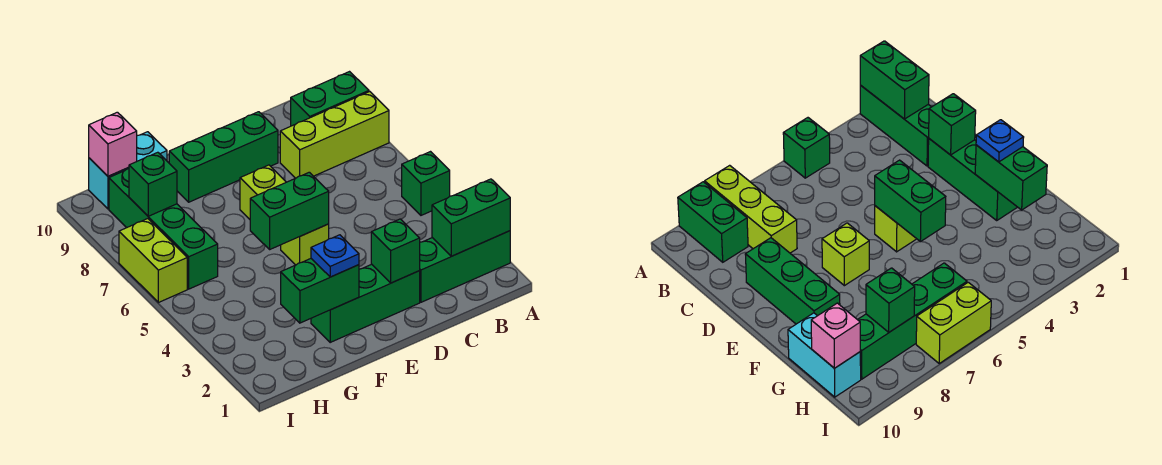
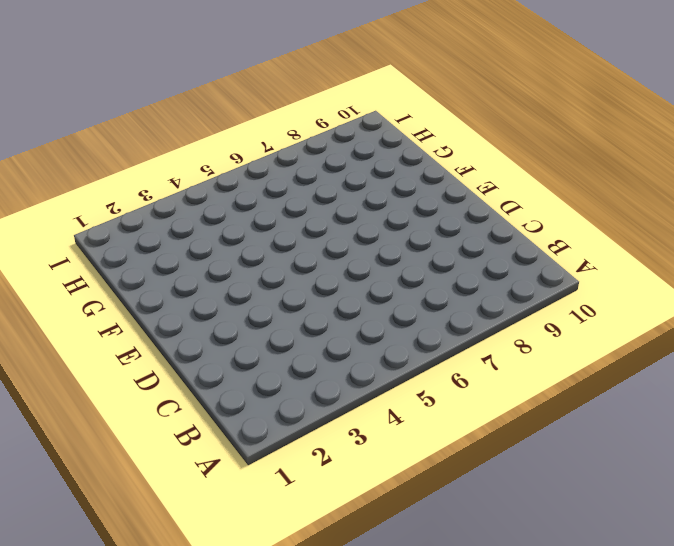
none -> green 1x3 brick [419,231,510,302]
none -> green 1x1 brick [402,152,450,215]
none -> lime 1x3 brick [280,92,389,178]

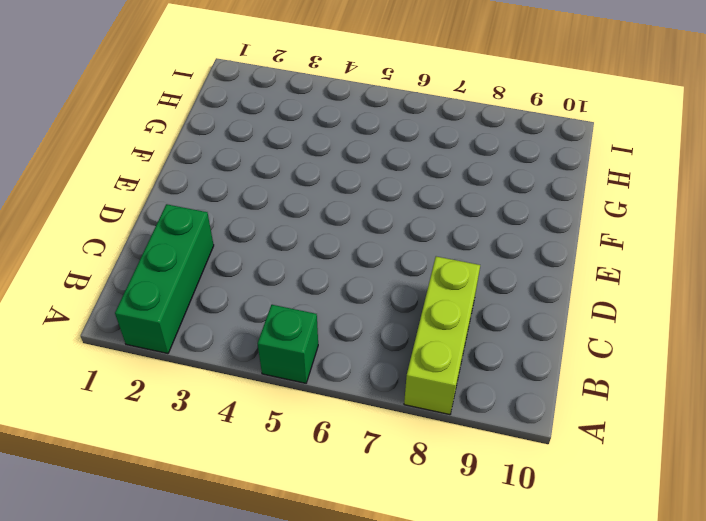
none -> green 1x2 brick [291,72,369,126]
none -> green 1x3 brick [311,264,420,342]
none -> green 1x3 brick [169,112,278,202]

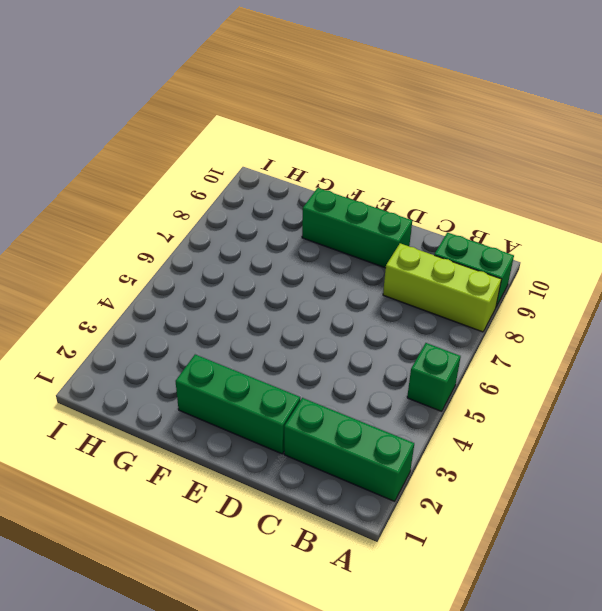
none -> lime 1x1 brick [281,224,329,265]
none -> lime 1x1 brick [240,165,286,219]
none -> cyan 1x2 brick [89,132,167,209]

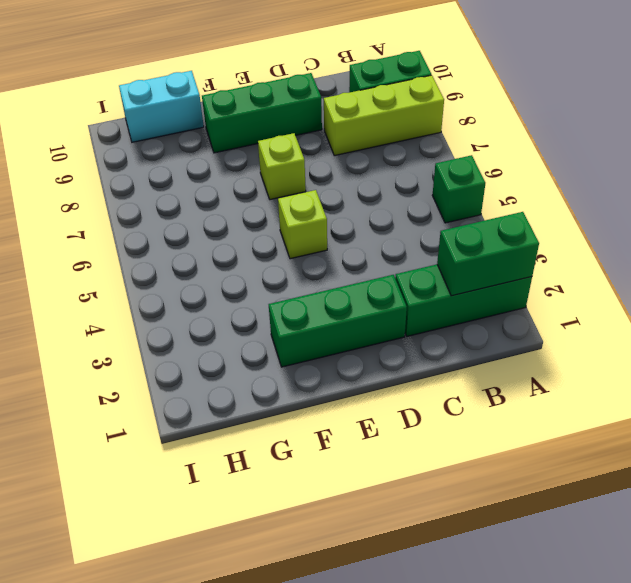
none -> green 1x4 brick [109,169,218,289]
none -> lime 1x2 brick [119,219,187,303]
none -> green 1x1 brick [371,219,420,283]

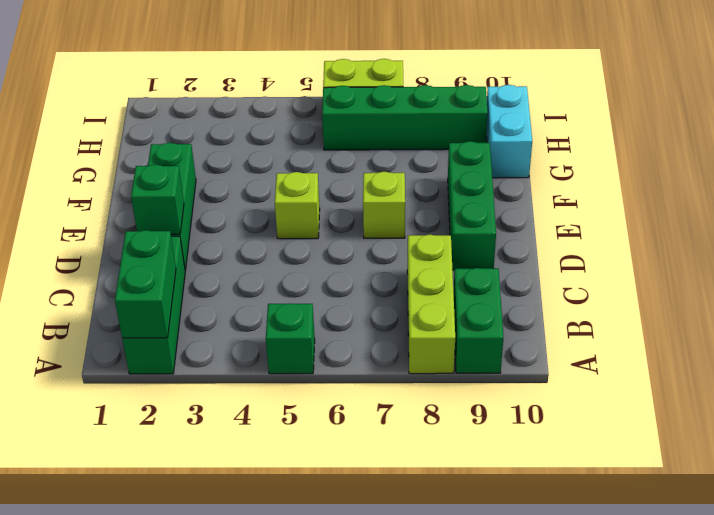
none -> green 1x2 brick [250,172,329,249]
none -> green 1x2 brick [281,259,359,323]
none -> green 1x1 brick [129,152,177,216]

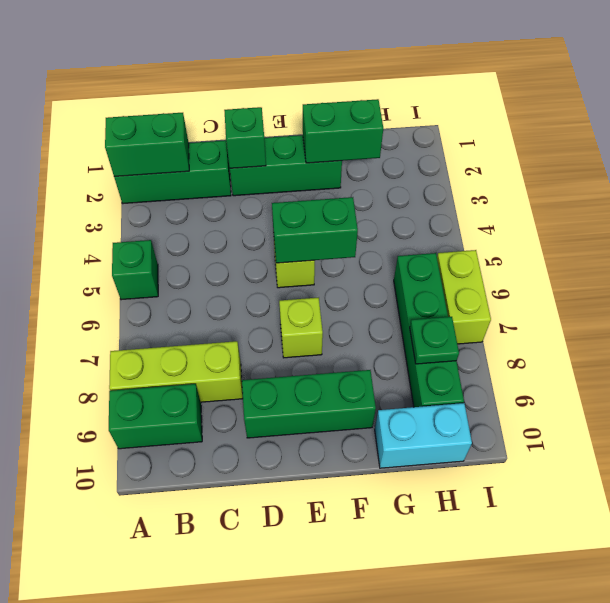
green 1x1 plate [410,317,459,364] -> green 1x1 brick [129,152,177,216]
none -> pink 1x1 brick [89,112,137,176]
none -> blue 1x1 plate [311,235,359,277]

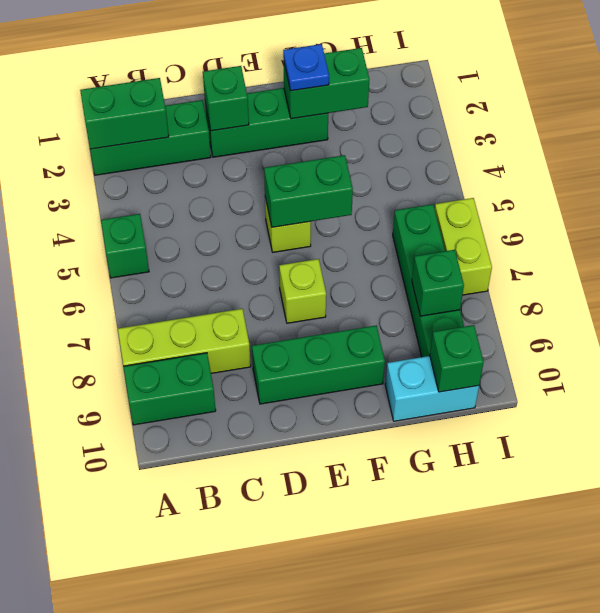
green 1x1 brick [430,325,484,392] -> pink 1x1 brick [89,112,137,176]

